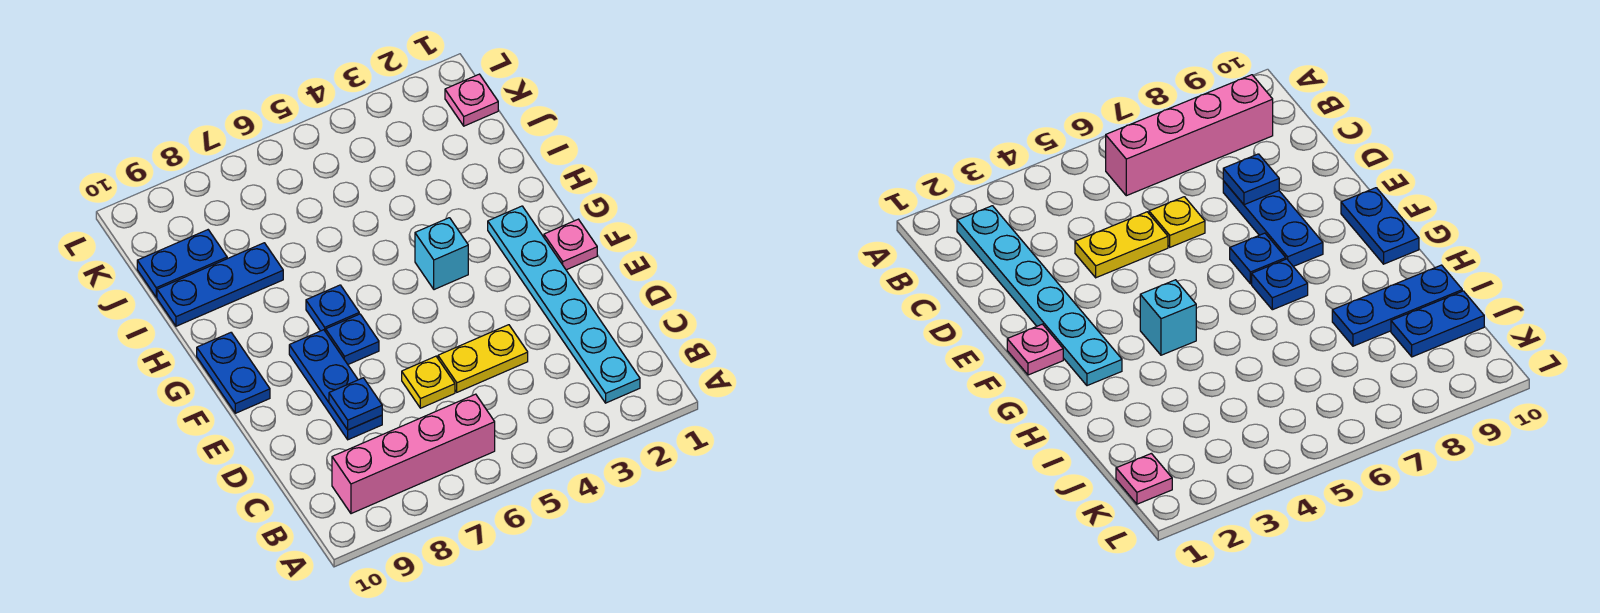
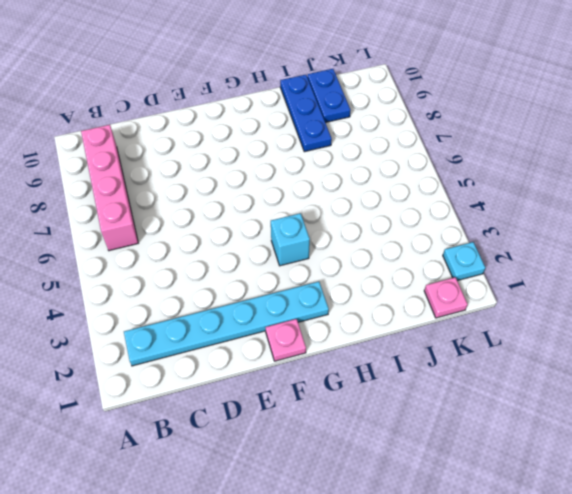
cyan 1x1 plate [443,242,486,281] -> none
none -> yellow 1x2 plate [438,325,528,392]
none -> yellow 1x1 plate [402,356,455,408]
none -> blue 1x3 plate [289,330,382,440]

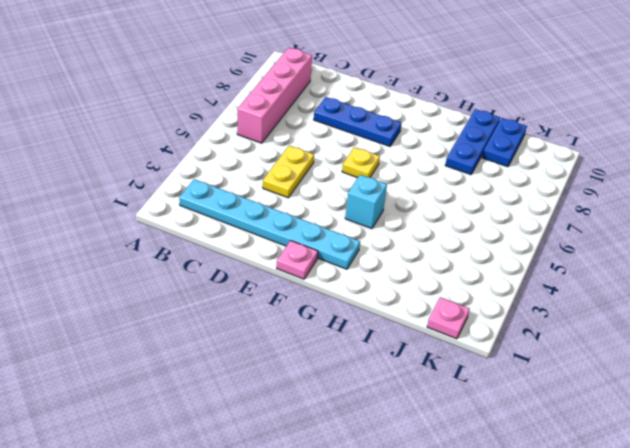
yellow 1x1 plate [342,147,380,178] -> yellow 1x1 plate moved to [402,356,455,408]
none -> blue 1x1 plate [326,314,379,364]
none -> blue 1x2 plate [197,333,270,413]
none -> blue 1x1 plate [306,285,359,332]

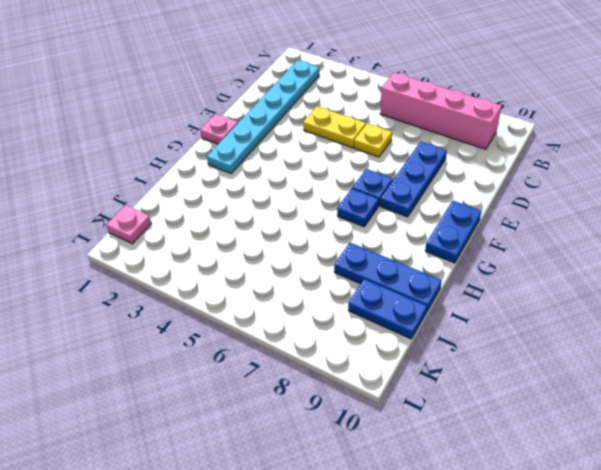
none -> cyan 1x1 brick [415,218,468,290]
none -> blue 1x1 plate [329,378,382,430]

